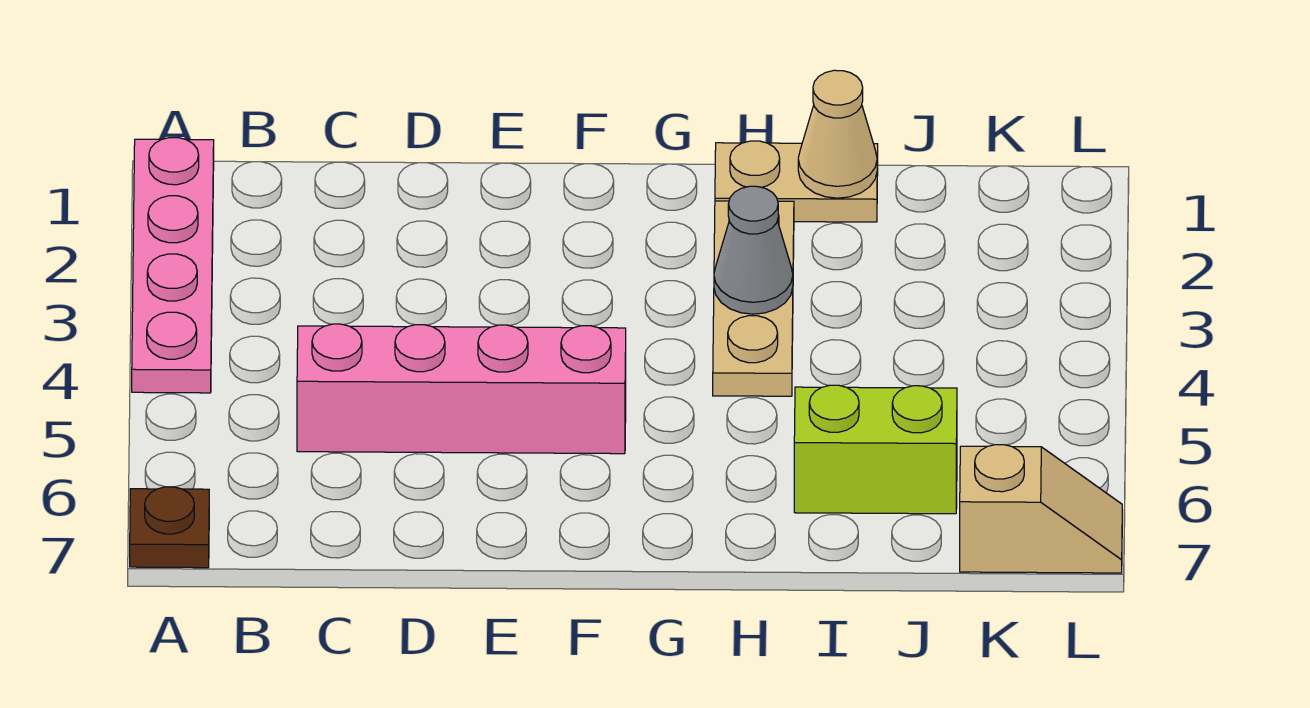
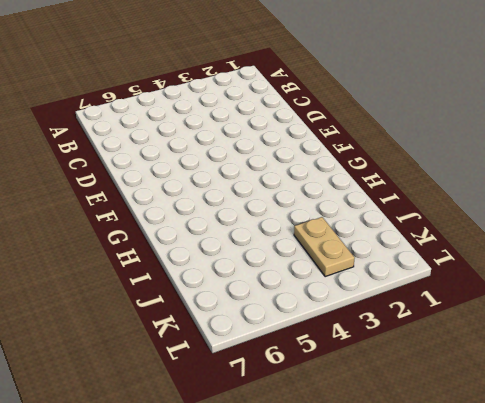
tan 1x2 plate [294,217,355,277] -> tan 1x2 plate moved to [715,141,878,222]
none -> pink 1x4 plate [132,138,214,393]
none -> brown 1x1 plate [130,487,209,568]

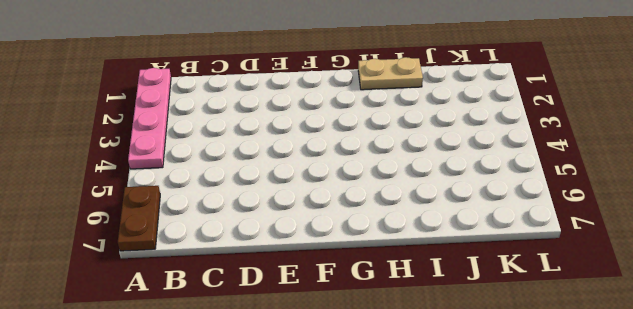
brown 1x2 plate [118,186,160,251] -> brown 1x1 plate [130,487,209,568]
none -> pink 1x4 brick [297,324,626,454]
none -> tan 1x3 plate [713,201,794,396]

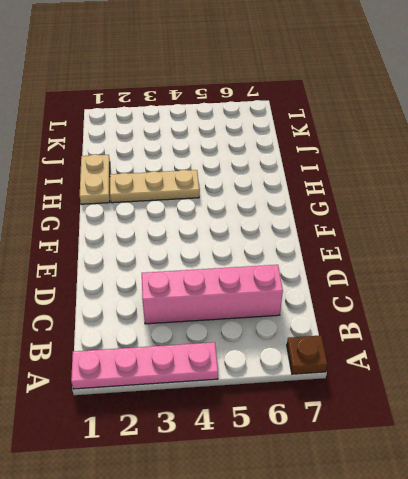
pink 1x4 brick [142,265,283,324] -> pink 1x4 brick turned to [297,324,626,454]
none -> lime 1x2 brick [794,385,957,514]
none -> tan 1x2 slope [960,445,1122,573]

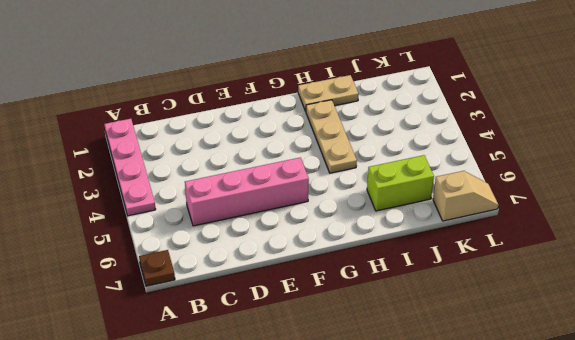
none -> grey 1x1 cone [714,186,793,314]
none -> tan 1x1 cone [798,70,877,198]

